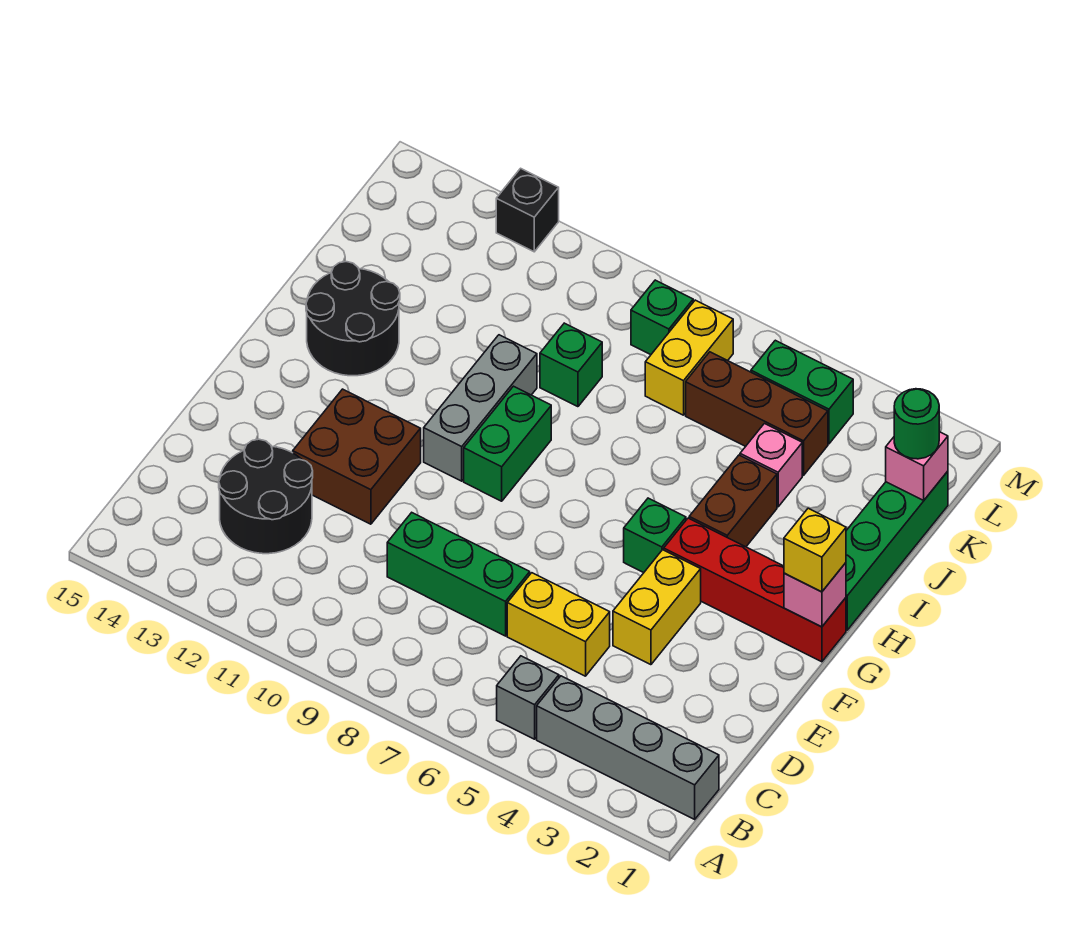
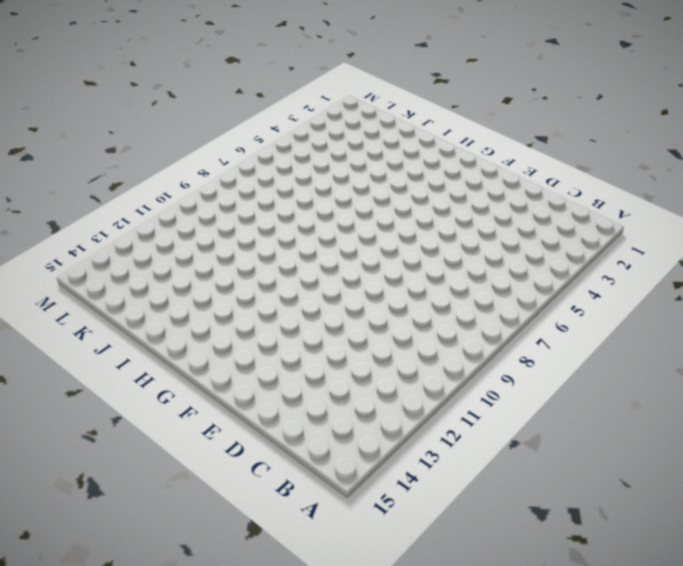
none -> grey 1x4 brick [537,676,719,819]
none -> grey 1x1 brick [497,656,559,739]
none -> black 2x2 round brick [219,439,313,554]

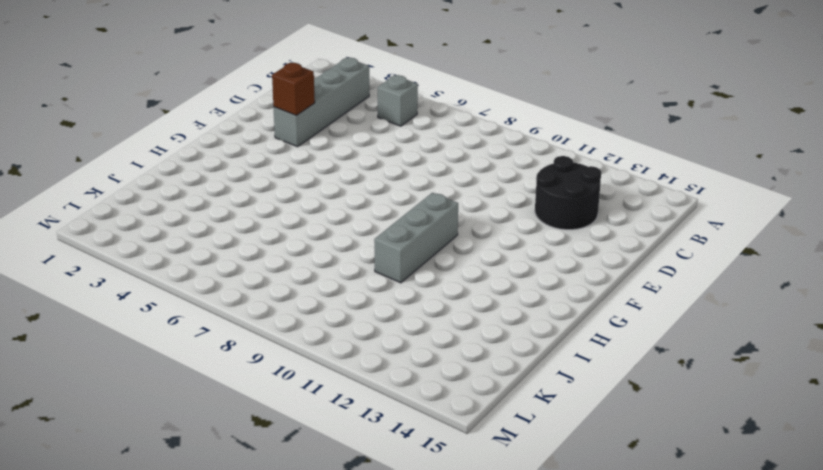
grey 1x4 brick [273,58,369,147] -> grey 1x4 brick turned to [537,676,719,819]
brown 1x1 brick [272,63,315,116] -> none
none -> yellow 1x2 brick [507,573,610,676]
none -> green 1x3 brick [387,513,530,636]
none -> yellow 1x2 brick [613,550,701,665]

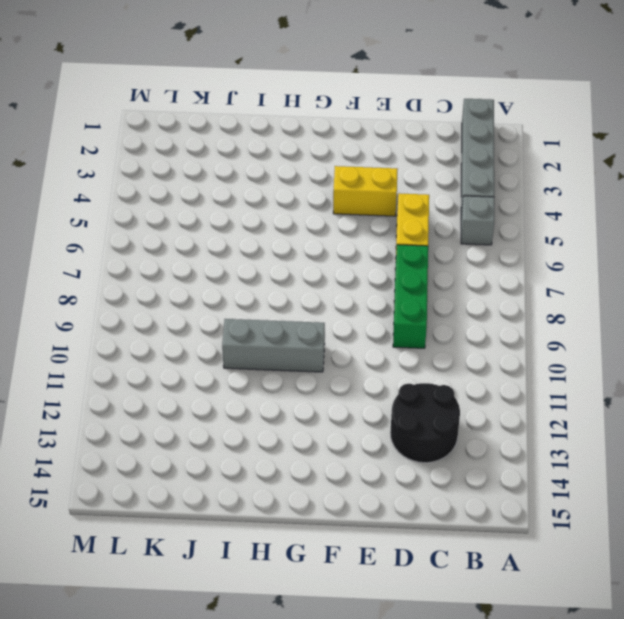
none -> brown 2x2 brick [293,389,421,524]
none -> red 1x4 brick [664,518,846,662]
none -> green 1x1 brick [624,498,686,573]

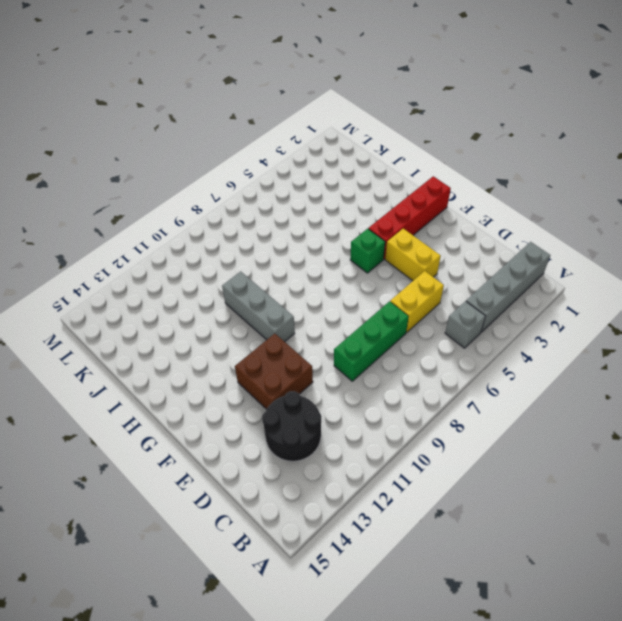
none -> green 1x2 brick [464,386,551,501]
none -> green 1x4 brick [846,471,948,630]
none -> brown 1x2 brick [689,455,777,547]

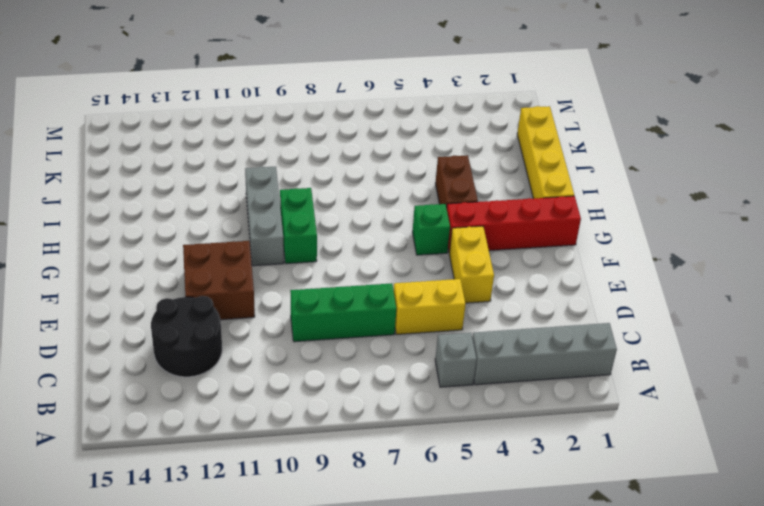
yellow 1x4 brick [517,106,574,199] -> green 1x4 brick [846,471,948,630]
none -> black 2x2 round brick [306,262,400,376]
none -> pink 1x1 brick [740,424,802,507]
none -> green 1x1 brick [540,323,602,407]

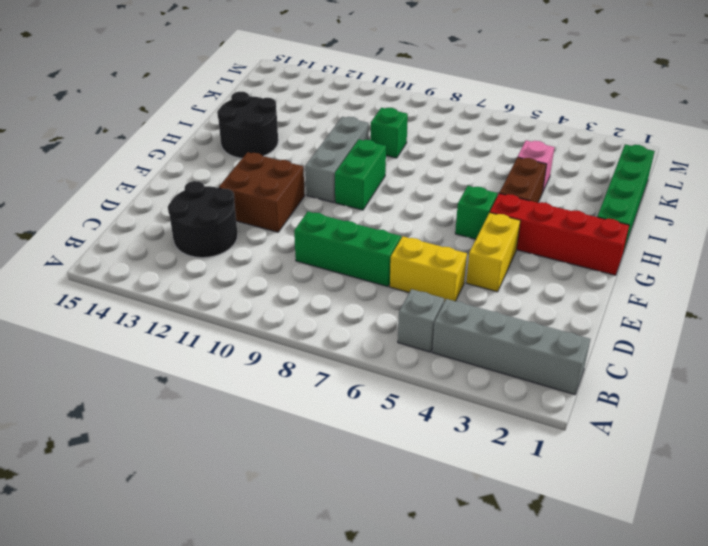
none -> brown 1x3 brick [686,352,828,475]
none -> yellow 1x2 brick [645,300,733,415]
none -> green 1x2 brick [751,340,853,444]

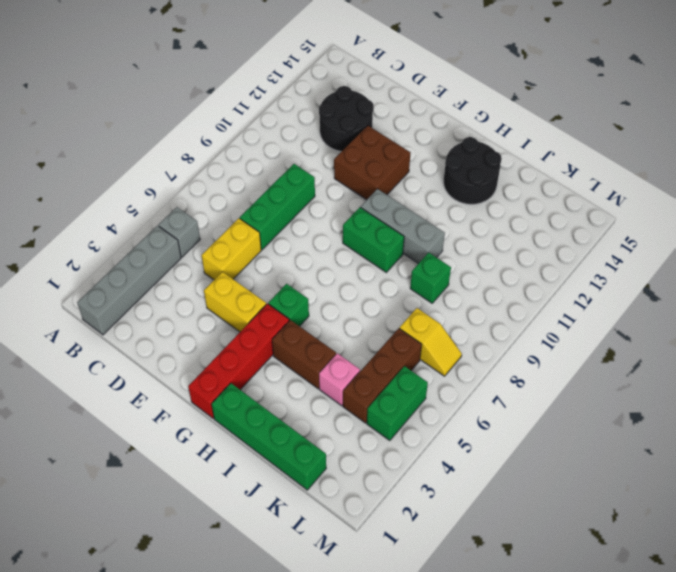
yellow 1x2 slope [399,308,462,376] -> yellow 1x2 brick [645,300,733,415]
none -> green 1x1 brick [631,280,693,355]
none -> black 1x1 brick [496,168,559,252]
none -> pink 1x1 brick [784,563,846,627]

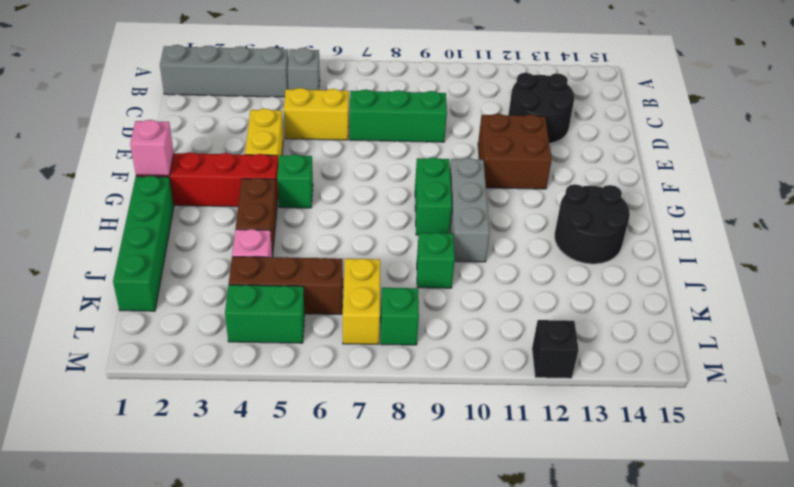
none -> pink 1x1 brick [886,432,948,500]
none -> yellow 1x1 brick [784,508,846,592]
none -> green 1x1 round brick [894,389,939,459]

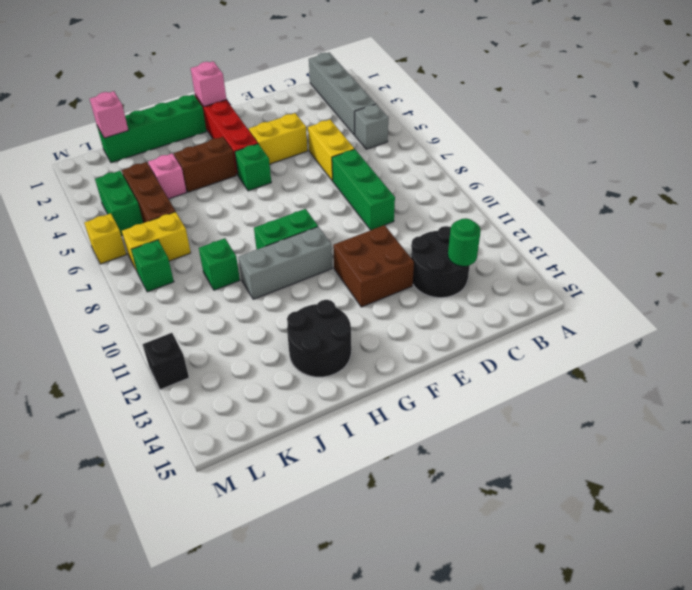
green 1x1 round brick [448,218,481,266] -> green 1x1 round brick moved to [894,389,939,459]
yellow 1x1 brick [84,213,126,264] -> yellow 1x1 brick moved to [784,508,846,592]

